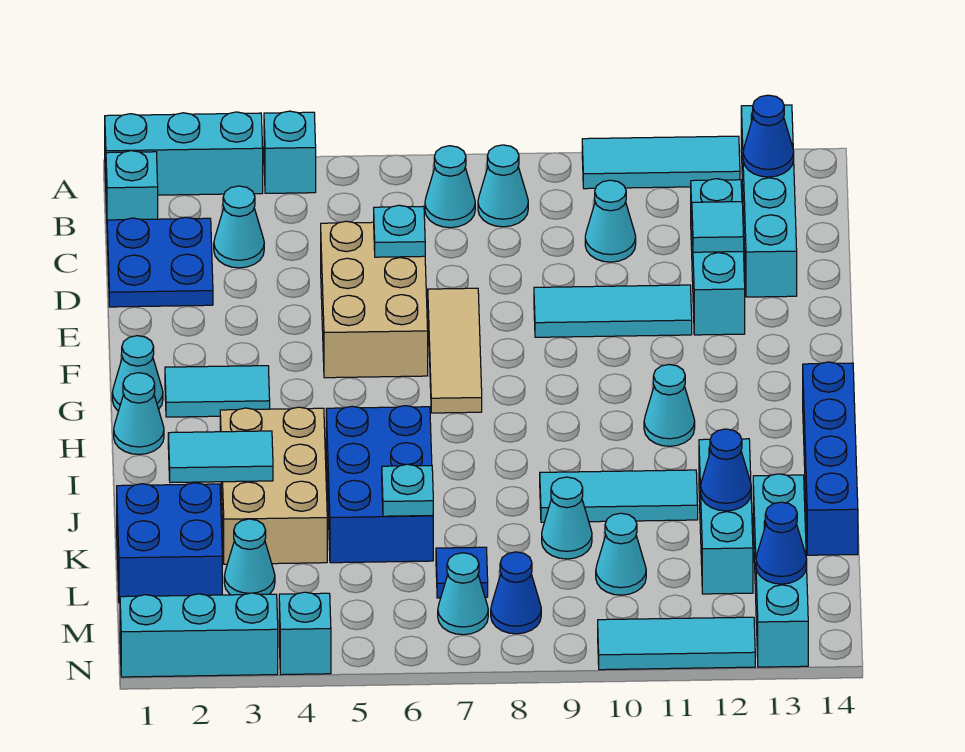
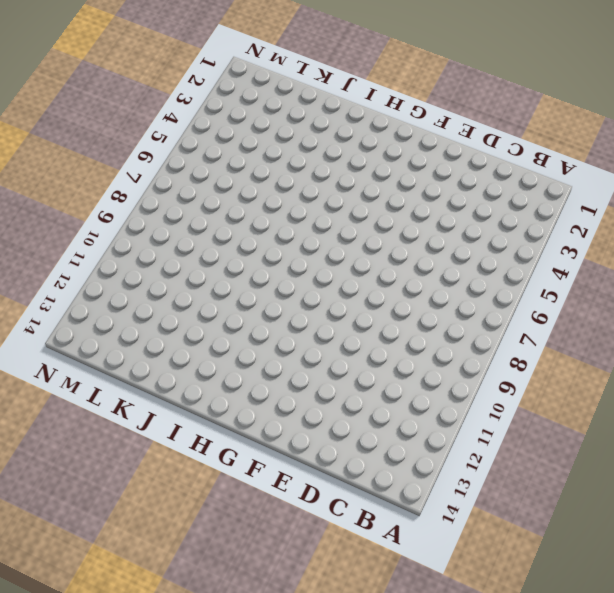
none -> cyan 1x3 brick [105,112,263,195]
none -> cyan 1x1 brick [264,111,316,193]
none -> cyan 1x3 tile [582,136,740,189]
none -> cyan 1x4 brick [741,105,797,297]

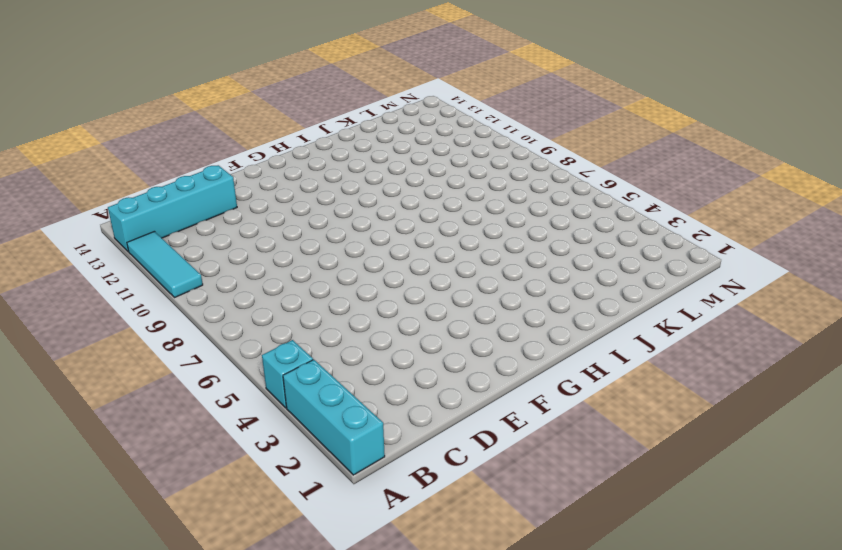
none -> cyan 1x1 brick [106,151,158,220]
none -> cyan 1x1 cone [425,146,475,228]
none -> cyan 1x1 cone [478,145,528,227]
none -> blue 2x2 plate [107,217,213,307]

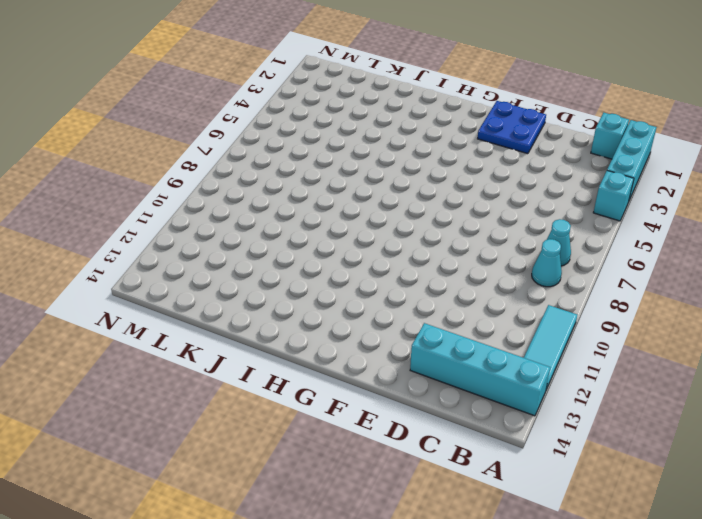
blue 2x2 plate [478,101,546,154] -> blue 2x2 plate moved to [107,217,213,307]
none -> cyan 1x1 cone [214,186,264,268]
none -> cyan 1x1 cone [585,180,636,262]
none -> cyan 1x3 brick [691,179,745,335]
none -> tan 2x3 brick [321,221,428,378]

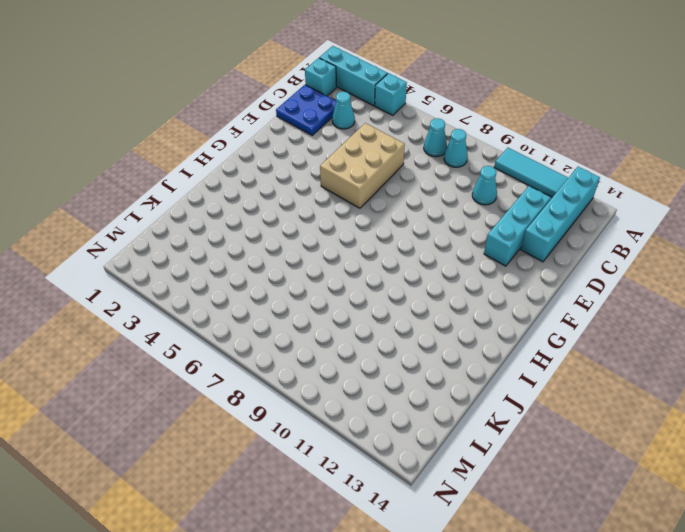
none -> tan 1x3 tile [428,288,482,413]
none -> cyan 1x3 tile [534,285,692,337]
none -> cyan 1x1 cone [112,336,163,411]
none -> cyan 1x2 tile [165,366,270,417]

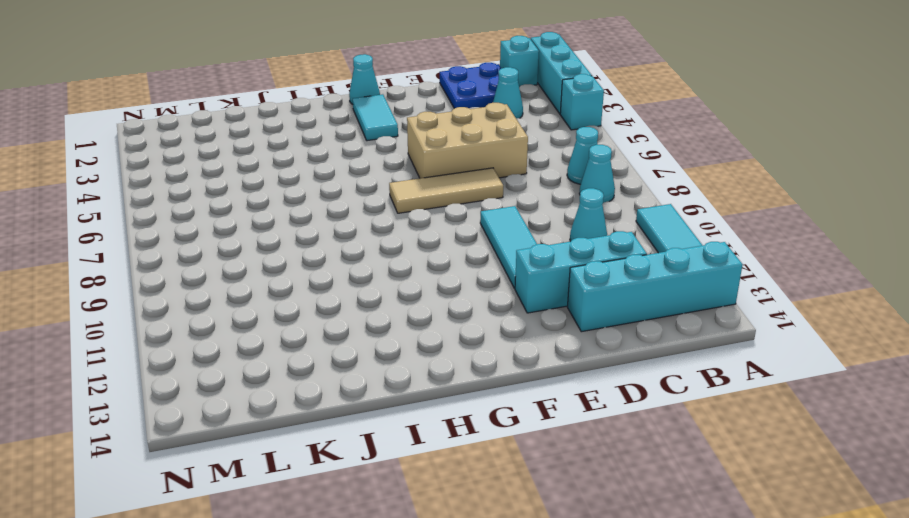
none -> cyan 1x1 cone [114,373,164,455]
none -> cyan 1x1 cone [644,365,695,446]
none -> blue 1x4 brick [803,362,858,555]
none -> tan 2x3 brick [220,407,327,564]

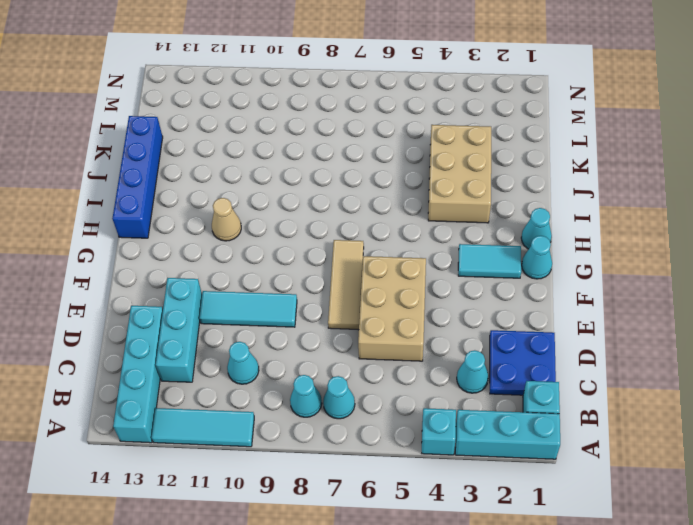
tan 1x1 cone [212,198,241,241] -> cyan 1x1 cone [644,365,695,446]
none -> blue 2x3 brick [326,406,433,563]
none -> cyan 1x3 tile [540,470,698,522]
none -> cyan 1x3 brick [699,439,753,594]
none -> blue 2x2 brick [117,483,222,603]

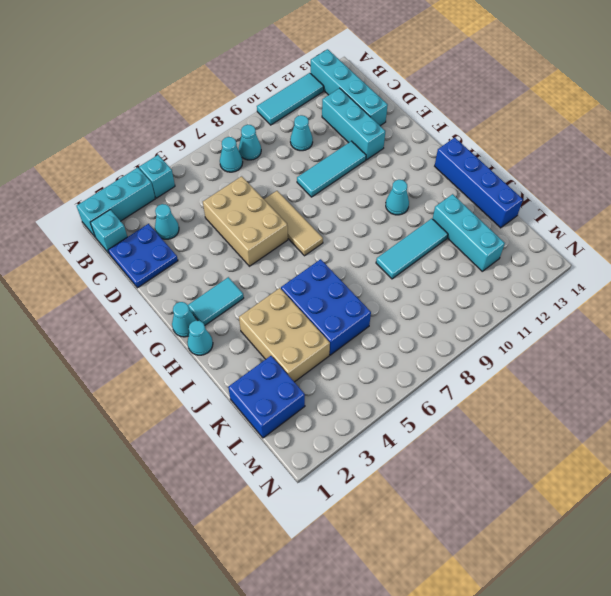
none -> cyan 1x1 cone [542,477,592,559]
none -> cyan 1x4 brick [753,474,808,667]
none -> cyan 1x1 cone [224,519,275,595]
none -> blue 1x1 tile [436,547,488,598]

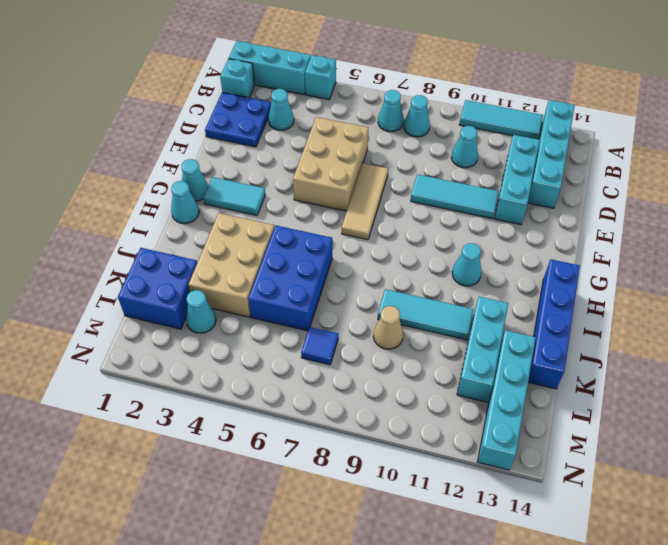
tan 1x1 cone [373,306,403,349] -> cyan 1x1 cone [542,477,592,559]
none -> cyan 1x1 cone [596,513,646,595]
none -> cyan 1x1 cone [438,553,488,635]
none -> blue 1x1 cone [491,552,541,634]
none -> cyan 1x3 brick [120,593,278,677]

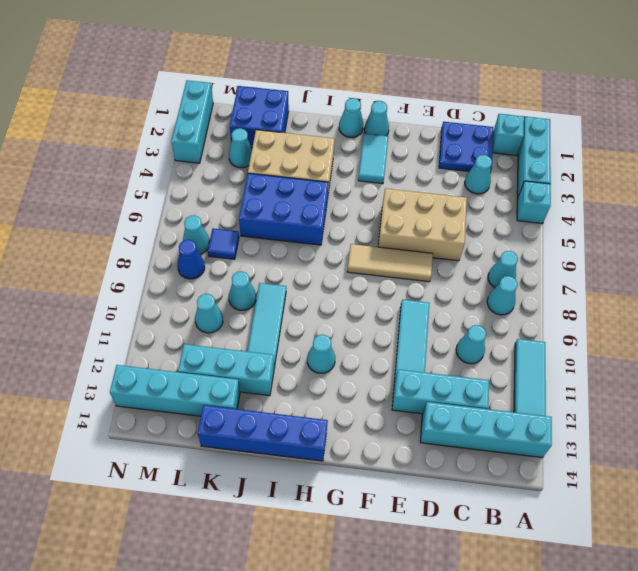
none -> cyan 1x1 brick [279,592,331,675]
none -> cyan 1x3 tile [598,617,755,670]
none -> blue 1x1 cone [743,95,794,177]
none -> cyan 1x1 plate [374,205,425,257]

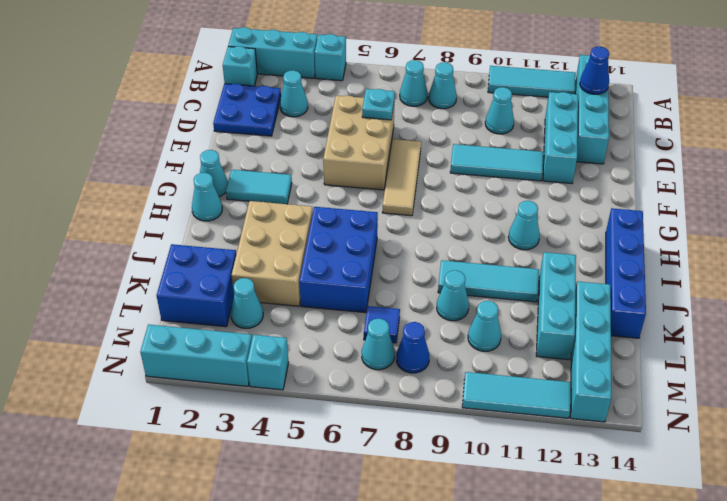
none -> cyan 1x1 tile [692,202,744,252]
none -> cyan 1x2 tile [168,431,273,483]
none -> cyan 1x1 plate [382,464,433,516]
none -> blue 1x1 cone [701,429,751,511]

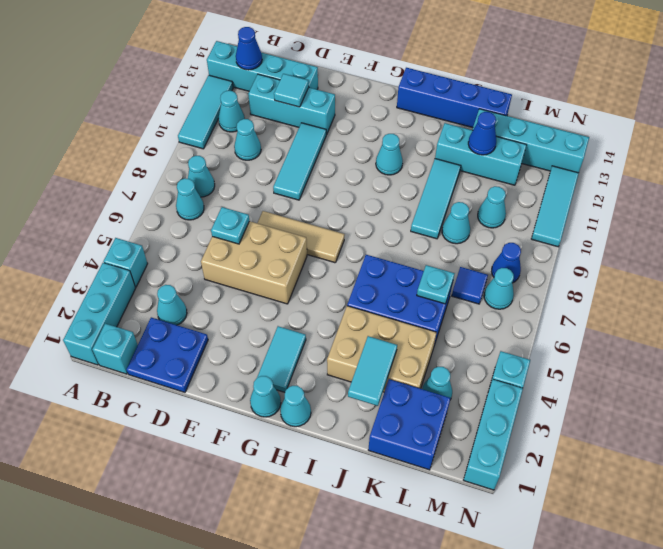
cyan 1x1 cone [219,91,245,132] -> none
none -> blue 1x1 cone [756,502,807,584]

